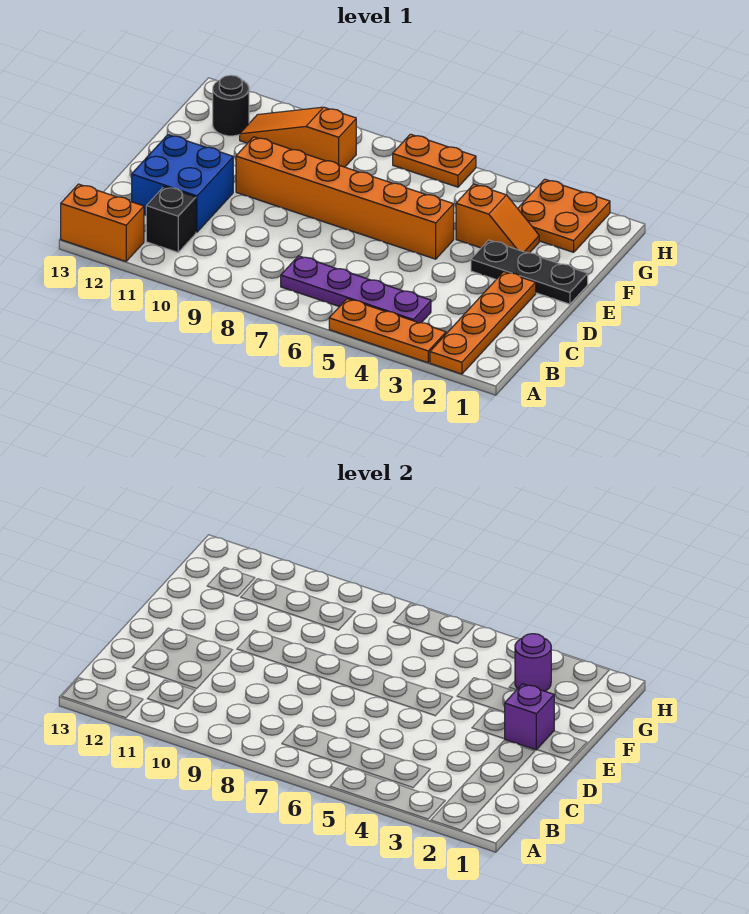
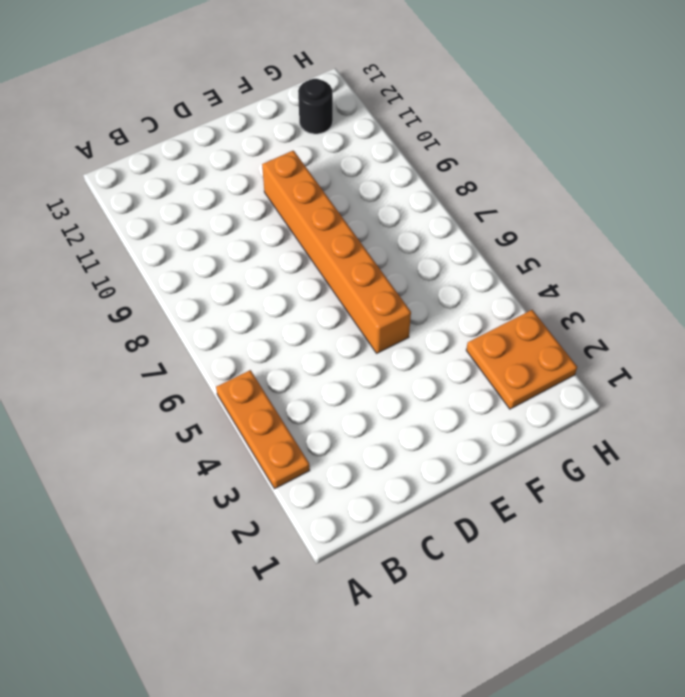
none -> orange 1x4 plate [430,272,536,374]
none -> orange 1x2 brick [61,184,144,261]
none -> purple 1x4 plate [281,256,431,323]

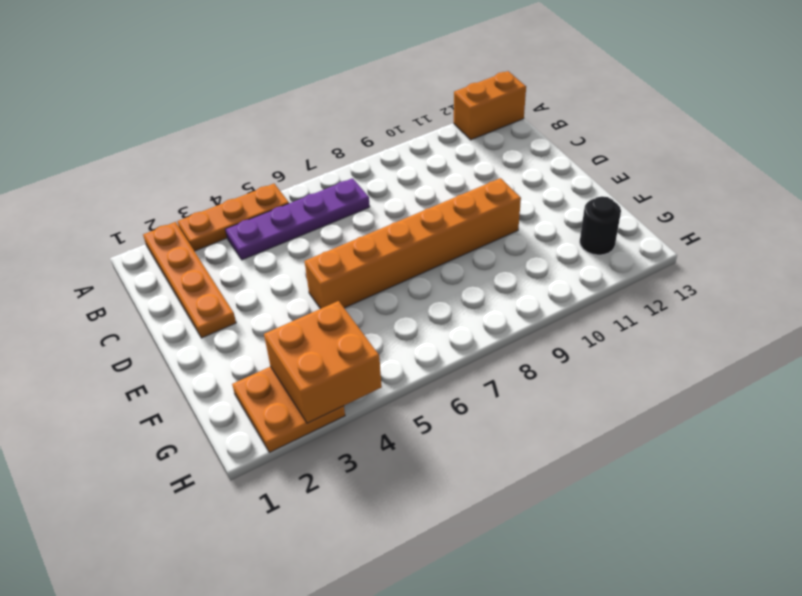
orange 2x2 brick [264,301,382,423] -> purple 1x1 round brick [515,634,551,691]
none -> black 1x1 brick [146,186,196,252]
none -> blue 2x2 brick [132,135,233,232]
none -> black 1x3 plate [471,240,588,304]

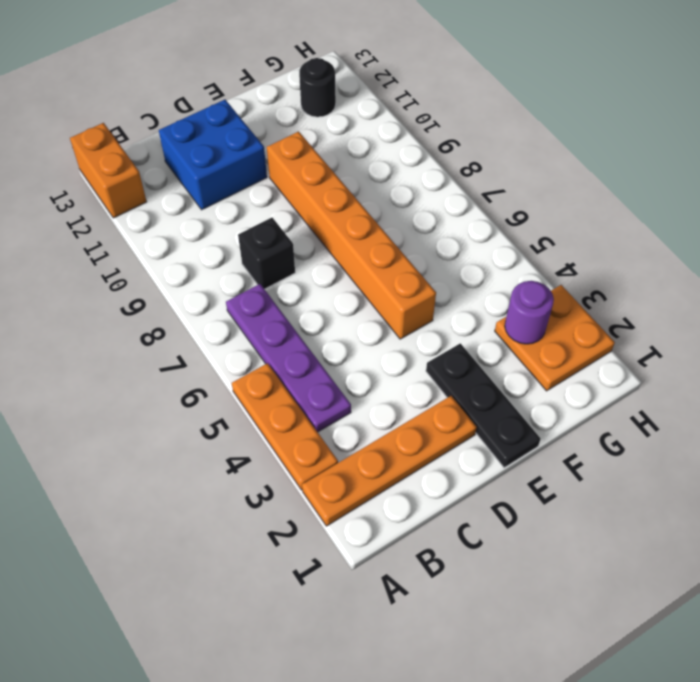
black 1x1 brick [238,218,295,289] -> black 1x1 brick moved to [146,186,196,252]
none -> orange 1x2 slope [456,184,539,253]
none -> orange 1x3 slope [240,107,356,167]
none -> orange 1x2 plate [393,134,476,187]

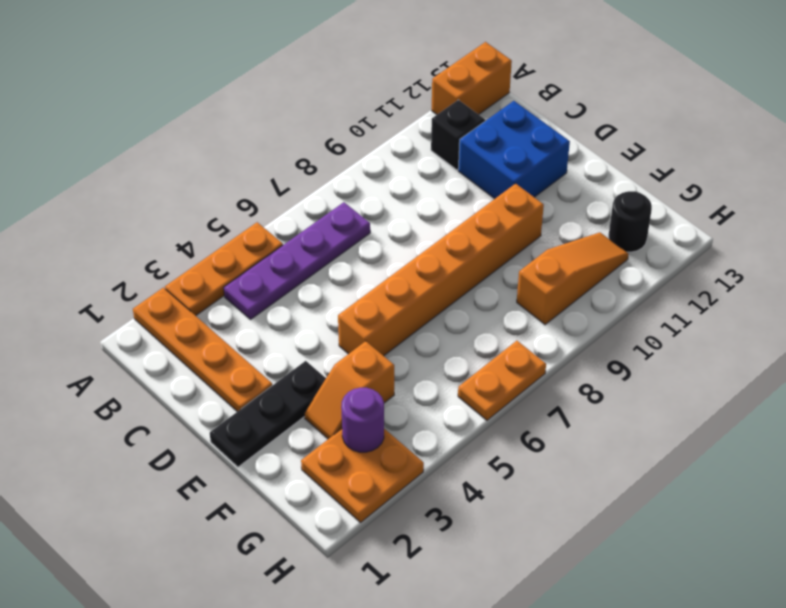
none -> purple 1x1 brick [505,684,554,750]

